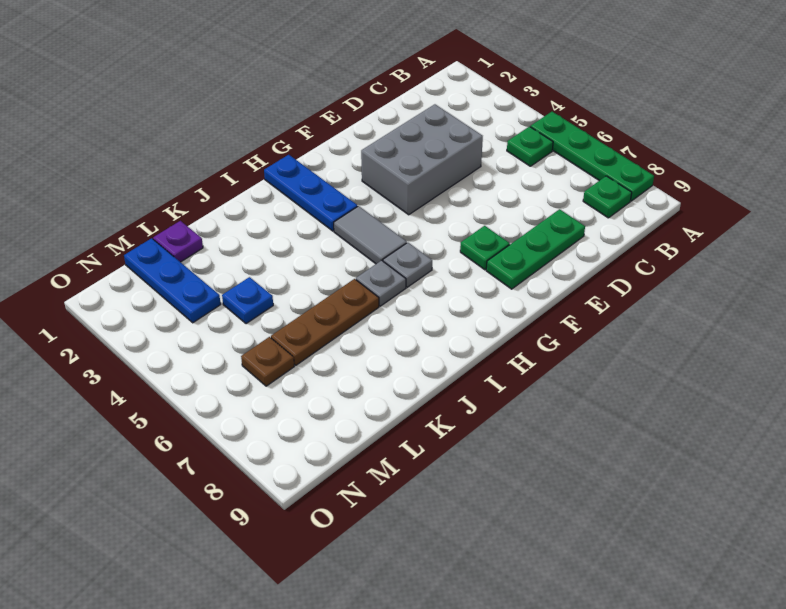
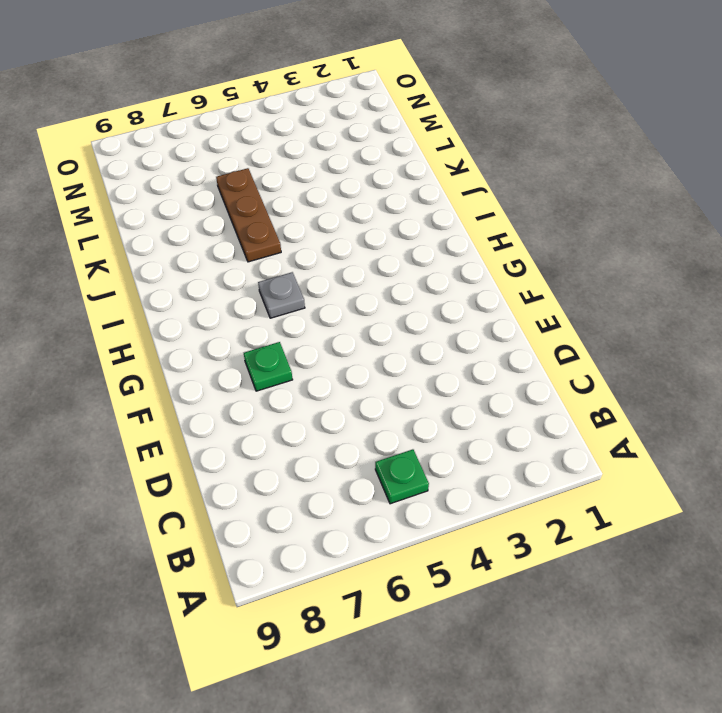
none -> green 1x4 plate [530,112,654,201]
none -> green 1x1 plate [583,176,632,218]
none -> grey 2x3 brick [361,104,483,215]

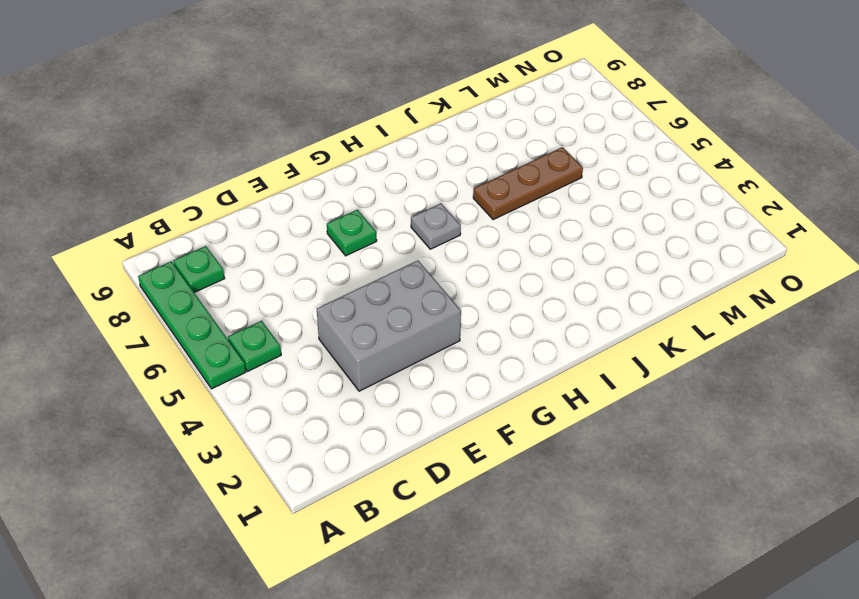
none -> green 1x3 plate [486,209,585,289]
none -> blue 1x3 plate [264,155,358,231]
none -> grey 1x2 tile [334,206,407,264]

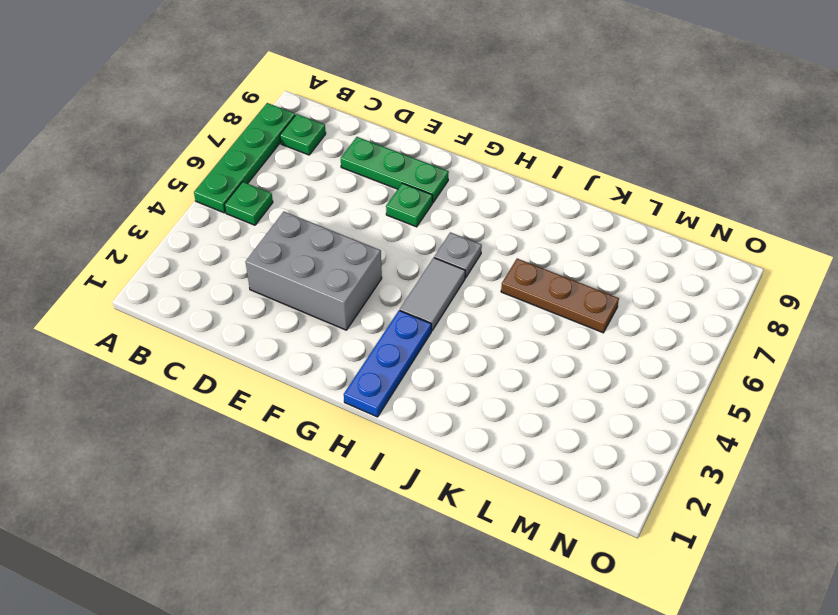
none -> grey 1x1 plate [356,260,406,306]
none -> purple 1x1 plate [153,221,203,262]
none -> blue 1x1 plate [222,277,273,324]

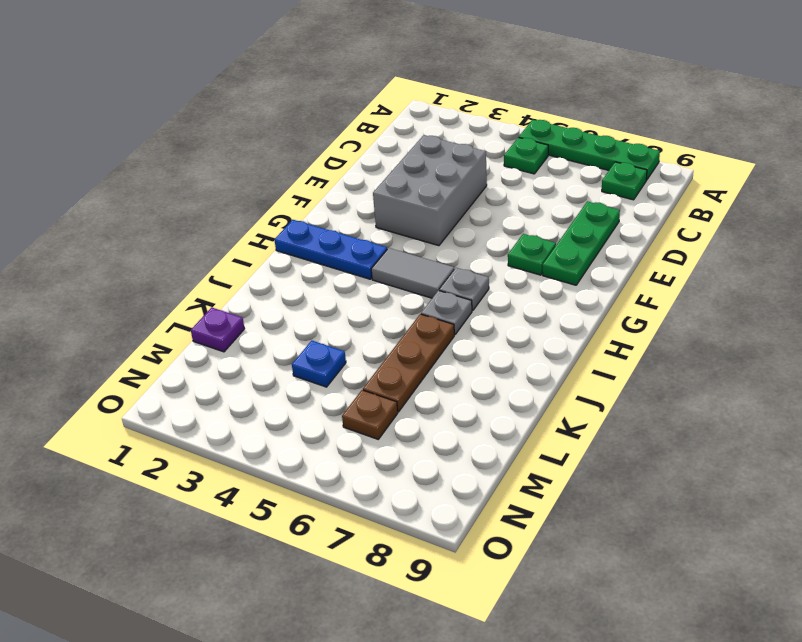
none -> blue 1x3 plate [124,238,221,323]

